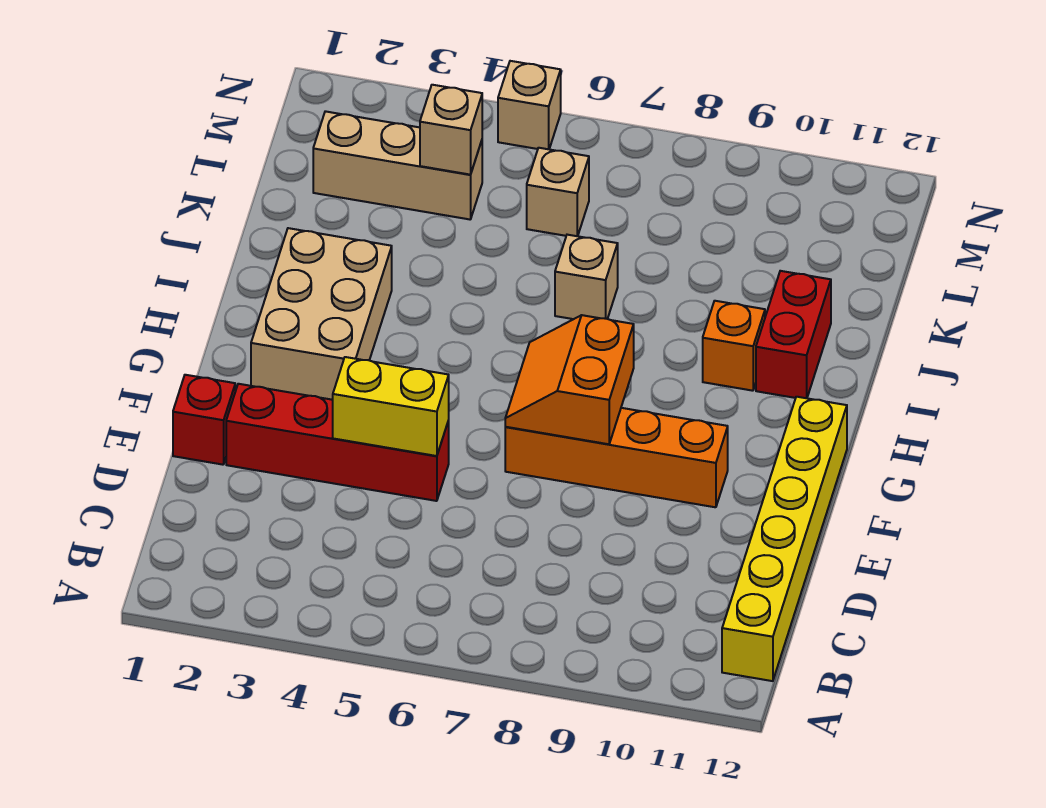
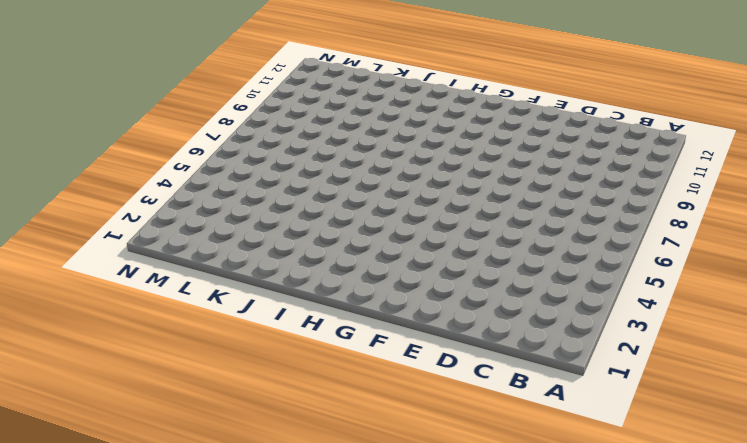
none -> yellow 1x6 brick [722,397,847,681]
none -> red 1x1 brick [173,375,235,465]
none -> red 1x4 brick [226,384,449,501]

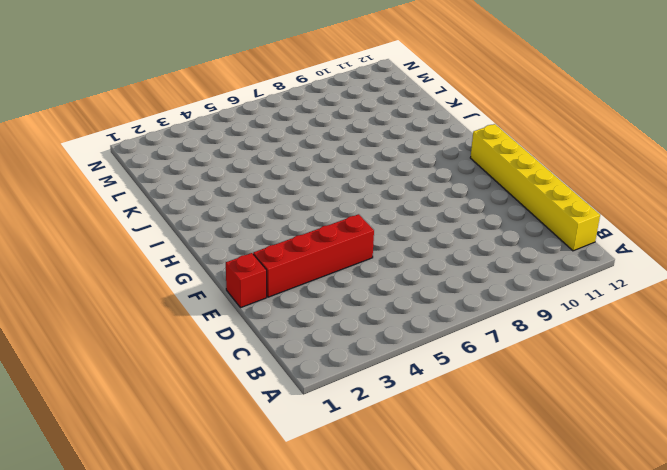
none -> orange 1x4 brick [505,408,728,507]
none -> tan 2x3 brick [251,228,392,400]
none -> orange 1x1 brick [703,301,765,391]

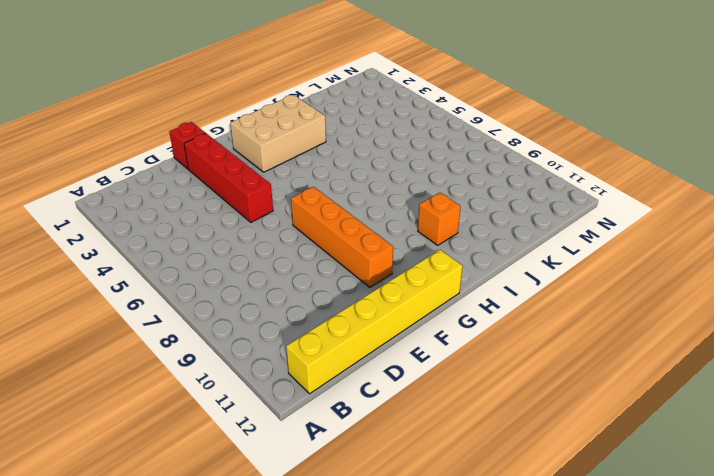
none -> red 1x2 brick [756,271,831,398]
none -> tan 1x1 brick [555,235,618,319]
none -> tan 1x3 brick [313,111,482,219]

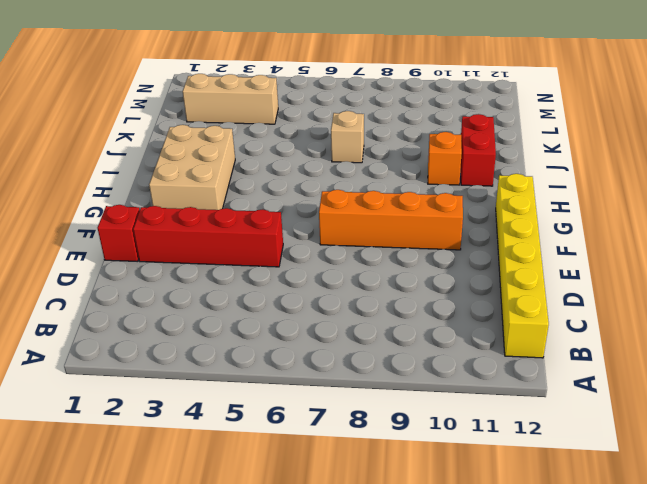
none -> tan 1x1 brick [527,148,589,236]
none -> tan 1x1 brick [498,61,561,149]
none -> yellow 1x2 brick [333,357,449,456]

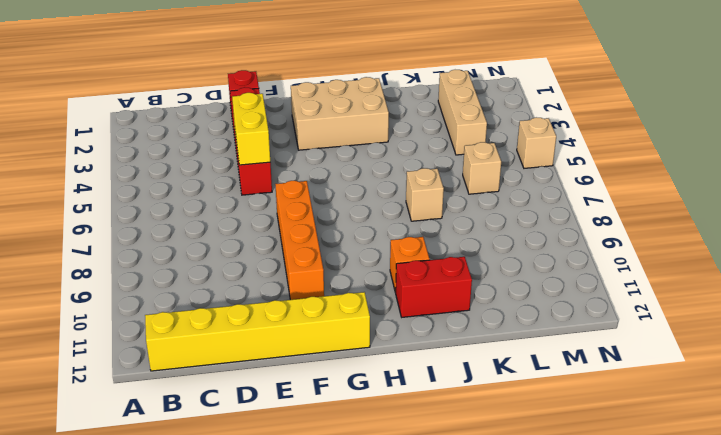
none -> orange 2x2 slope [505,315,634,444]
none -> tan 1x1 brick [420,85,482,175]

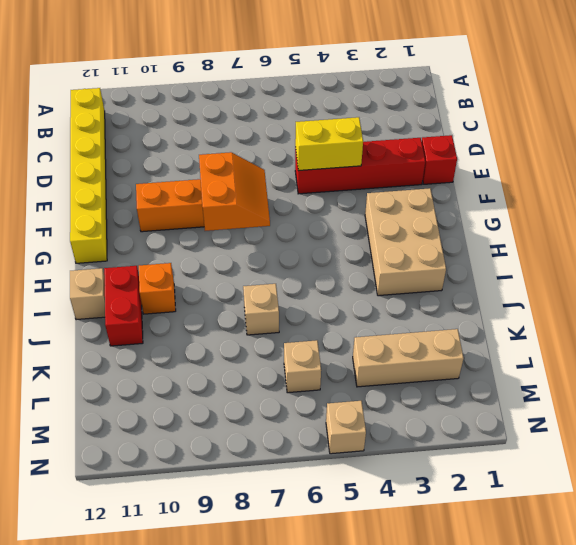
tan 1x1 brick [70,268,105,320] -> tan 1x1 brick moved to [420,85,482,175]

